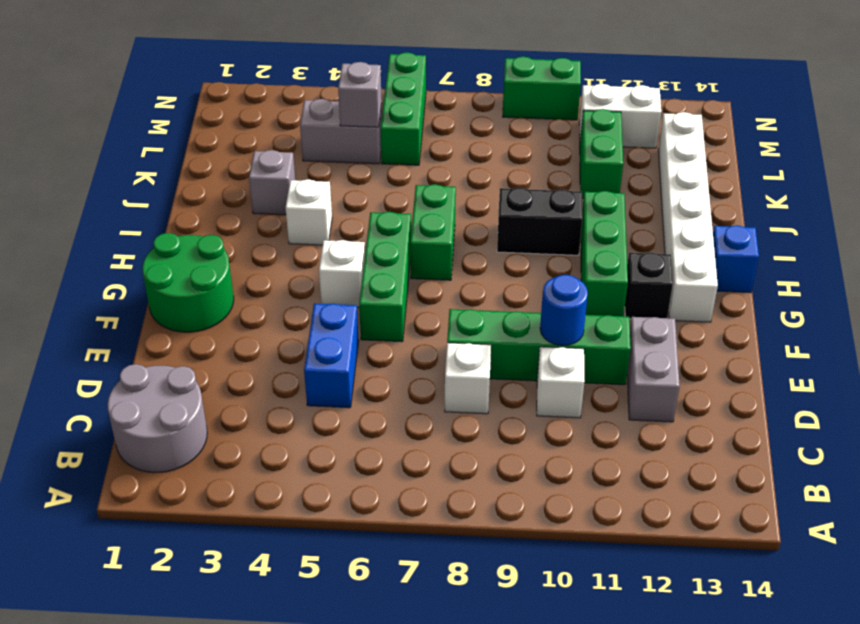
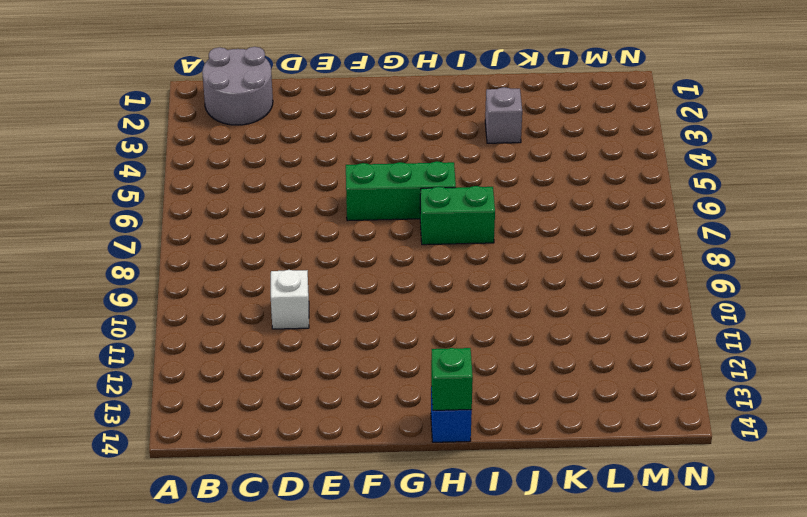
green 1x1 brick [431,348,473,410] -> none
none -> blue 1x2 brick [304,303,359,408]
none -> white 1x1 brick [445,343,491,414]
none -> grey 1x2 brick [627,317,680,422]

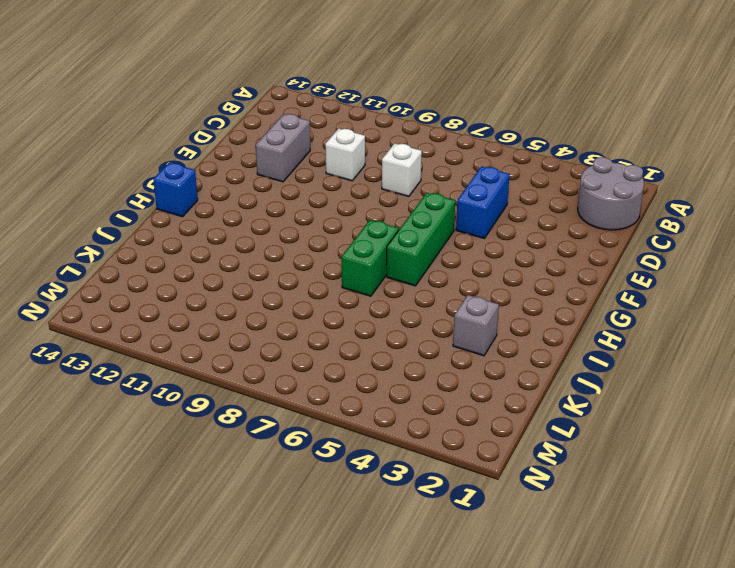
none -> green 1x4 brick [447,309,631,385]
none -> green 2x2 round brick [142,233,234,332]
none -> white 1x1 brick [319,240,365,307]

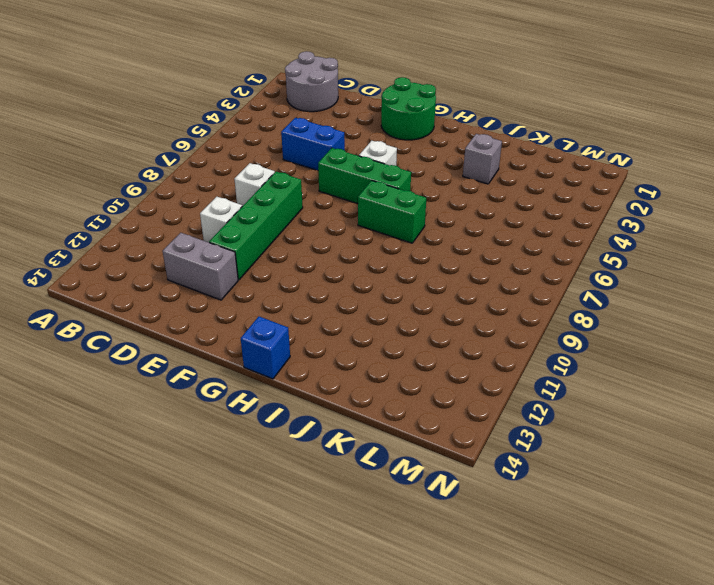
none -> green 1x3 brick [581,191,628,316]
none -> black 1x1 brick [625,252,673,319]
none -> white 1x6 brick [658,112,718,322]

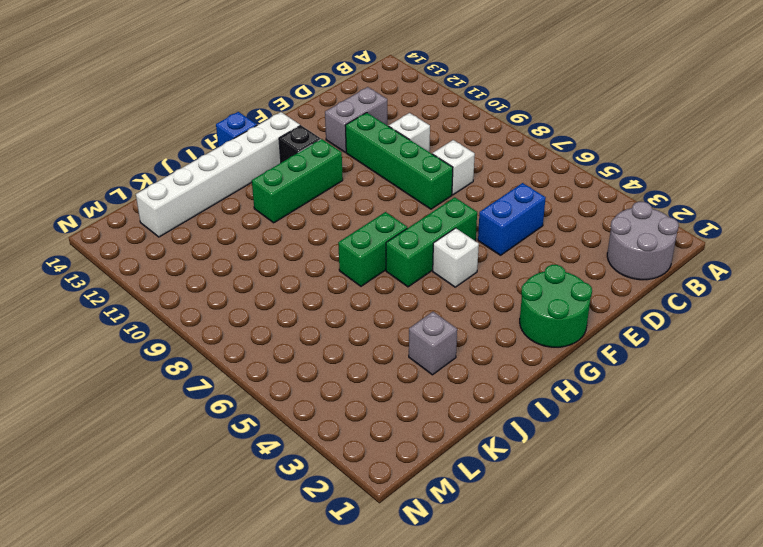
none -> white 1x1 brick [286,179,332,245]
none -> black 1x2 brick [497,188,582,255]
none -> green 1x2 brick [580,109,623,199]

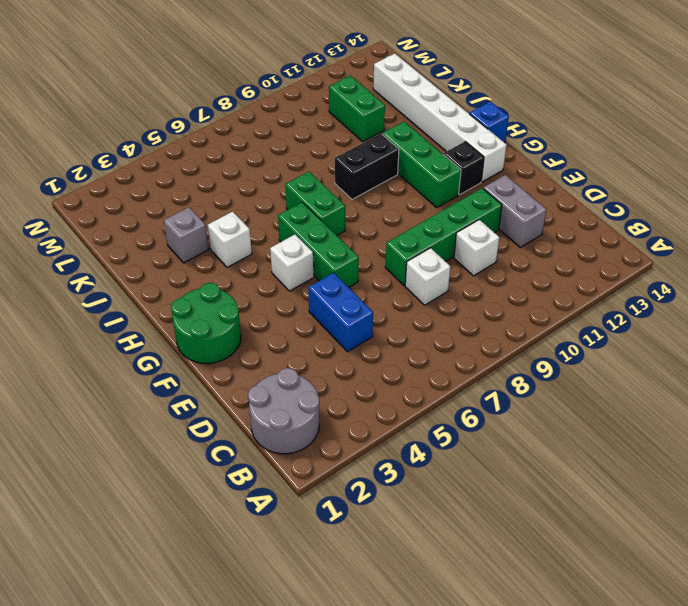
none -> grey 1x2 brick [300,99,382,164]
none -> green 1x3 brick [381,52,426,165]
none -> white 1x2 brick [579,84,661,148]

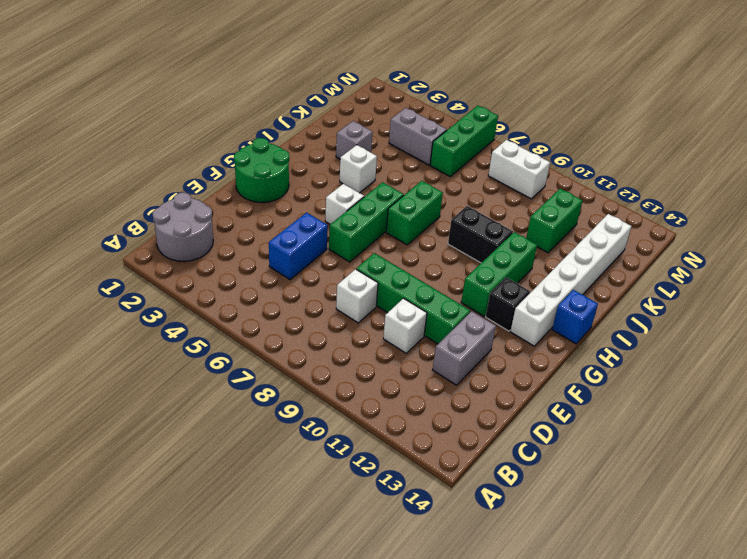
white 1x2 brick [488,140,550,199] -> white 1x2 brick moved to [579,84,661,148]
none -> green 1x2 brick [503,56,581,120]
none -> blue 1x1 round brick [540,275,588,346]
none -> grey 1x1 brick [338,62,382,127]

